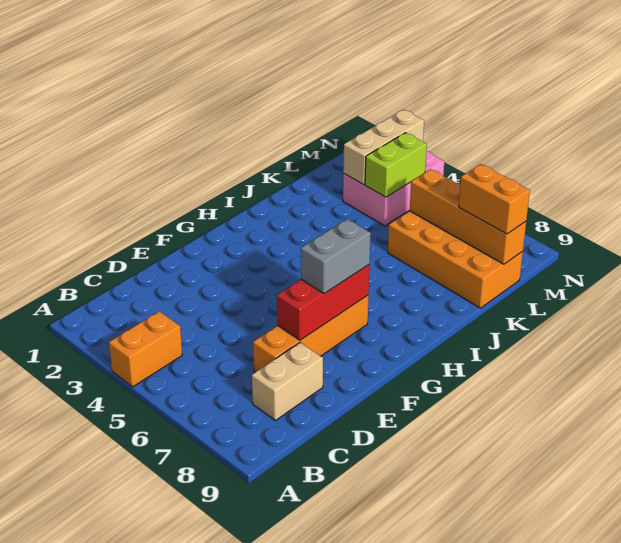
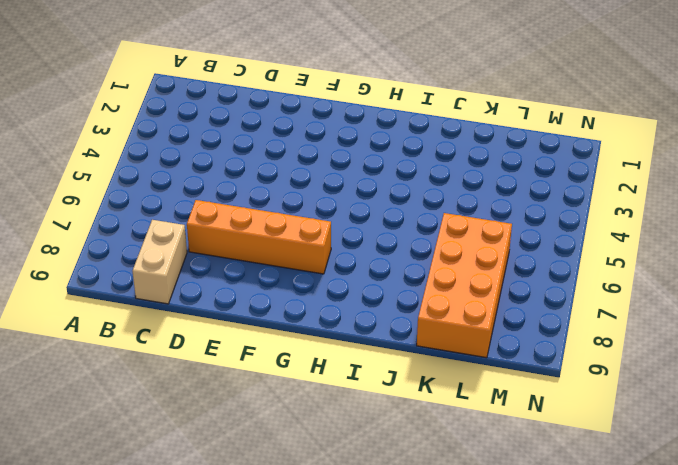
tan 1x2 brick [133,220,187,304] -> tan 1x2 brick turned to [252,343,323,421]
none -> orange 1x2 brick [109,311,182,387]
none -> pink 2x3 brick [343,151,444,226]

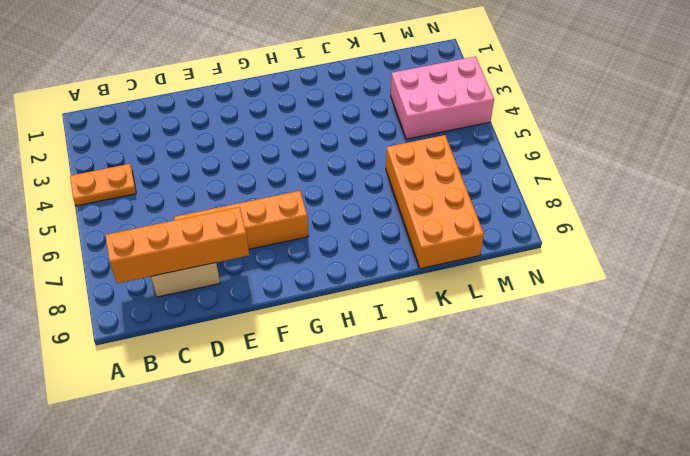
orange 1x2 plate [70,164,136,206] -> orange 1x2 brick [109,311,182,387]
orange 1x4 brick [105,207,249,283] -> orange 1x4 brick turned to [410,169,526,264]
none -> red 1x3 brick [277,265,370,340]
none -> tan 1x3 brick [343,110,424,185]

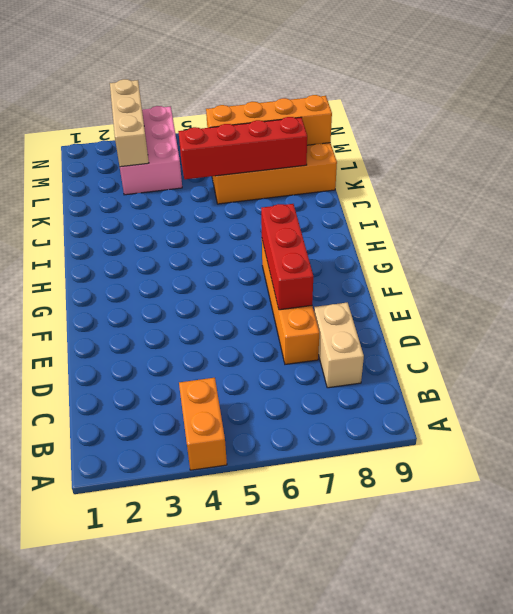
red 1x4 brick [178,117,307,179] -> none
none -> lime 1x2 brick [365,133,427,197]
none -> grey 1x2 brick [301,219,371,294]

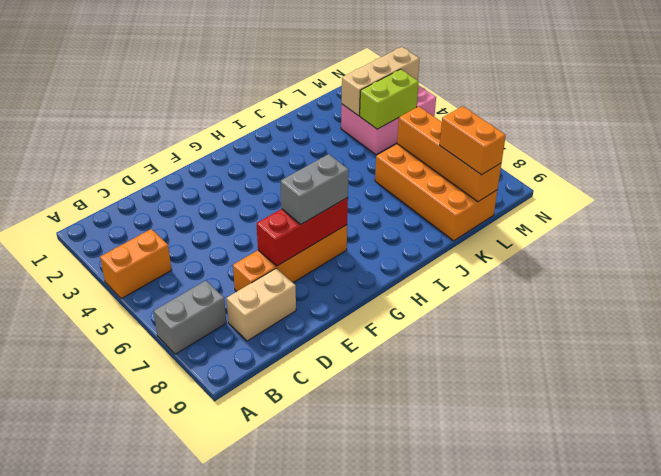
grey 1x2 brick [154,281,226,354] -> none

